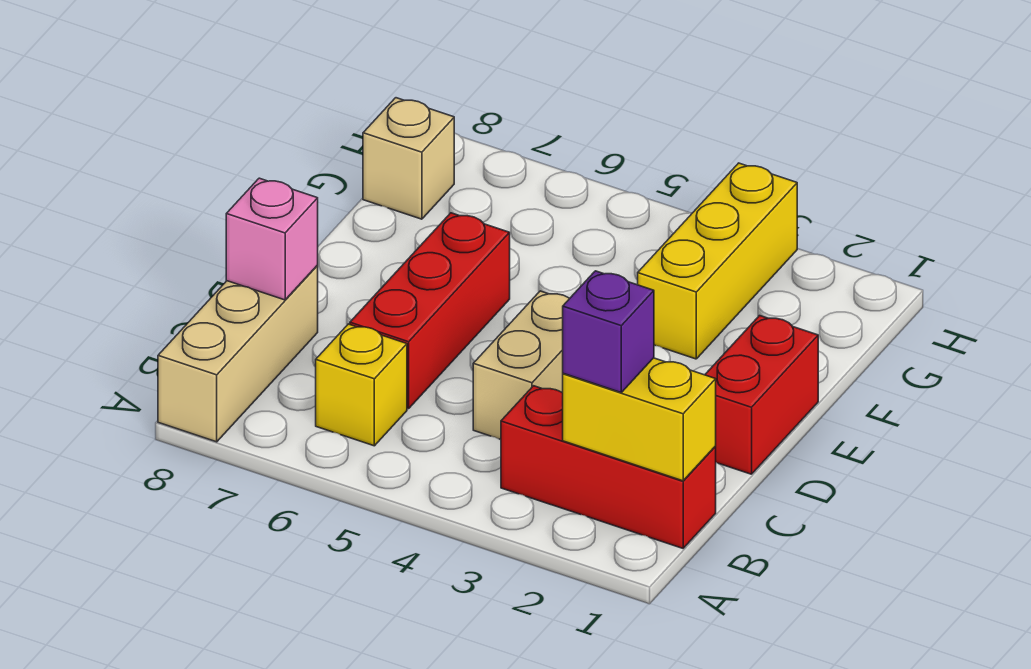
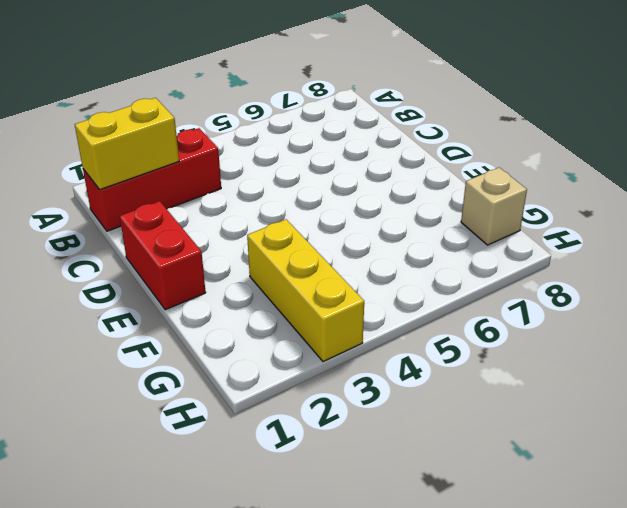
none -> tan 1x3 brick [158,266,318,442]
none -> yellow 1x1 brick [316,324,407,446]

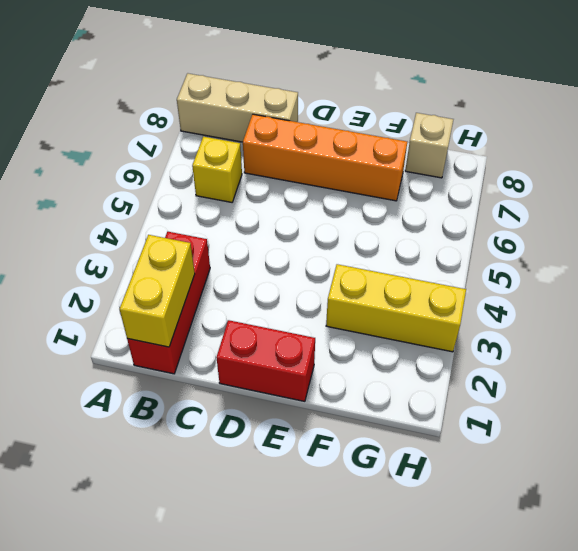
orange 1x4 brick [243,114,407,201] -> none
none -> tan 1x2 brick [473,291,570,440]
none -> red 1x3 brick [350,213,510,409]

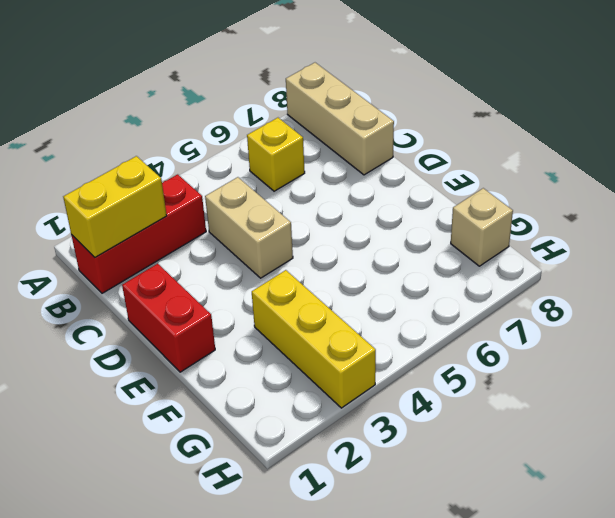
none -> red 1x3 brick [350,213,510,409]
none -> pink 1x1 brick [226,178,318,300]

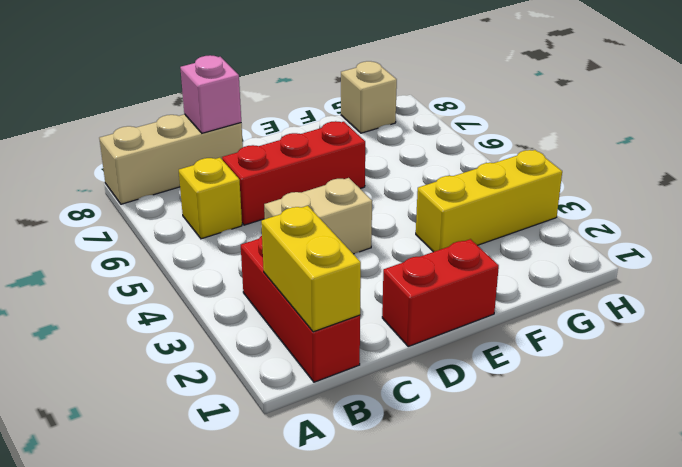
none -> purple 1x1 brick [563,271,654,392]

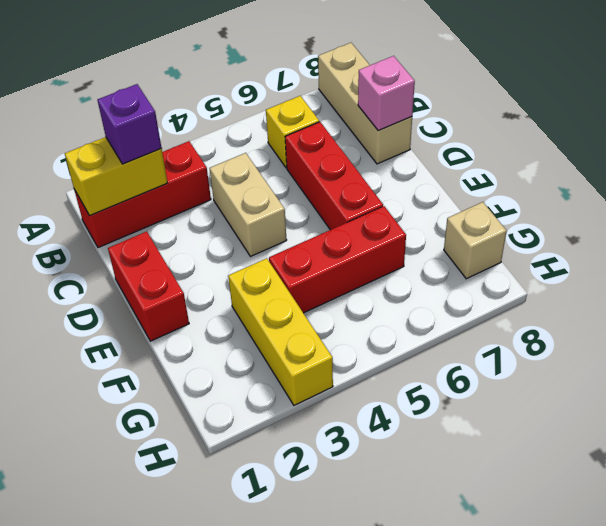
red 1x3 brick [269,206,406,313] -> none

